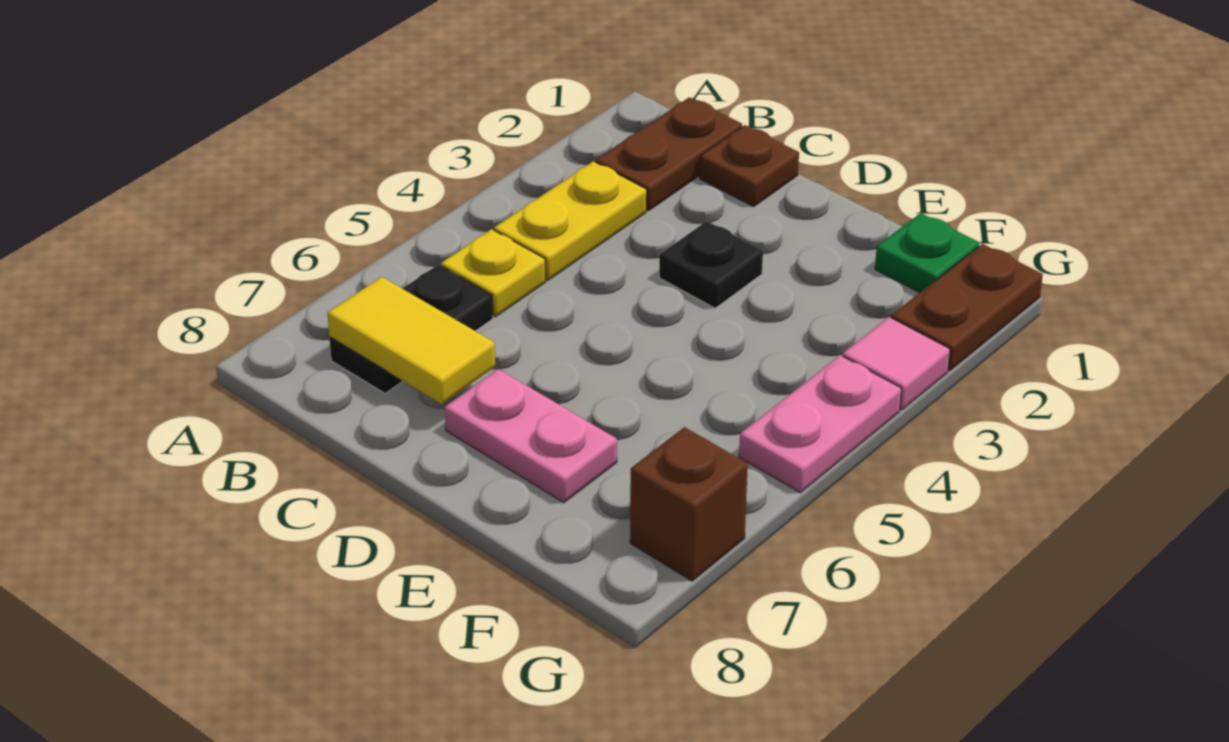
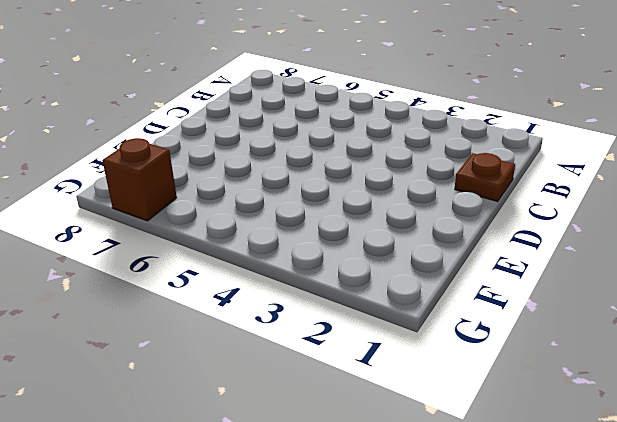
none -> brown 1x2 plate [596,97,742,211]
none -> yellow 1x2 plate [494,161,647,280]
none -> yellow 1x1 plate [441,229,546,317]

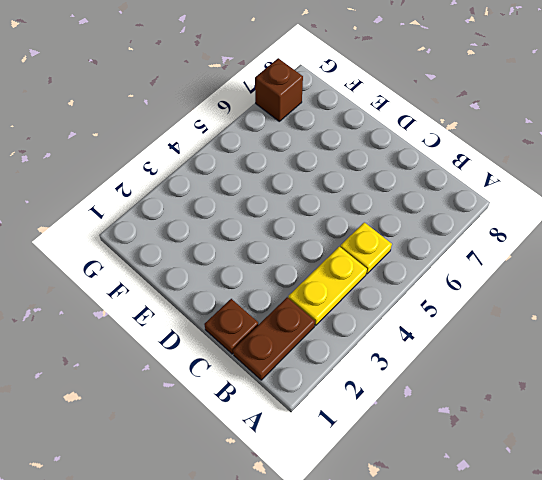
none -> black 1x2 plate [329,265,493,393]
none -> black 1x1 plate [659,221,763,308]
none -> pink 1x2 plate [445,369,617,503]

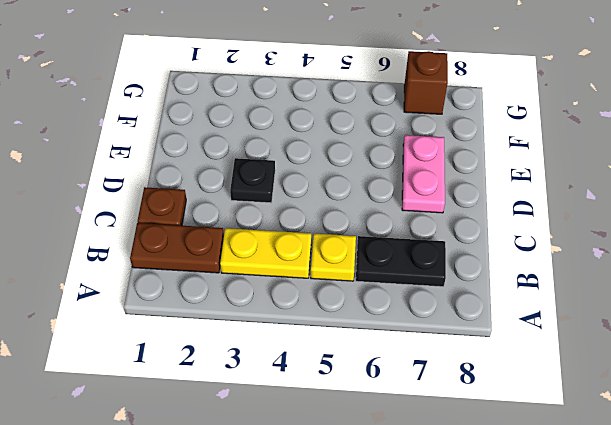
none -> green 1x1 plate [875,213,979,293]
none -> brown 1x2 plate [891,244,1043,370]
none -> pink 1x1 tile [842,317,950,410]

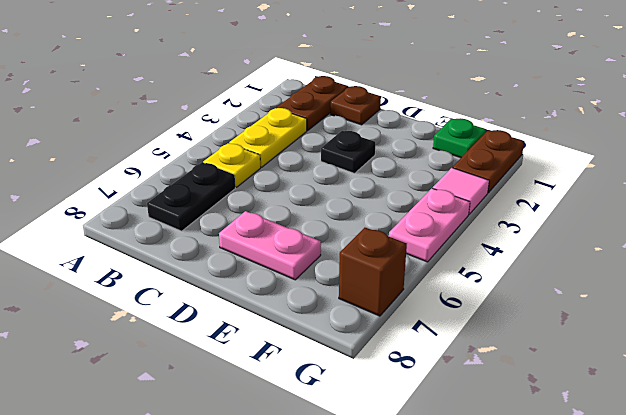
none -> yellow 1x2 tile [327,277,495,404]

